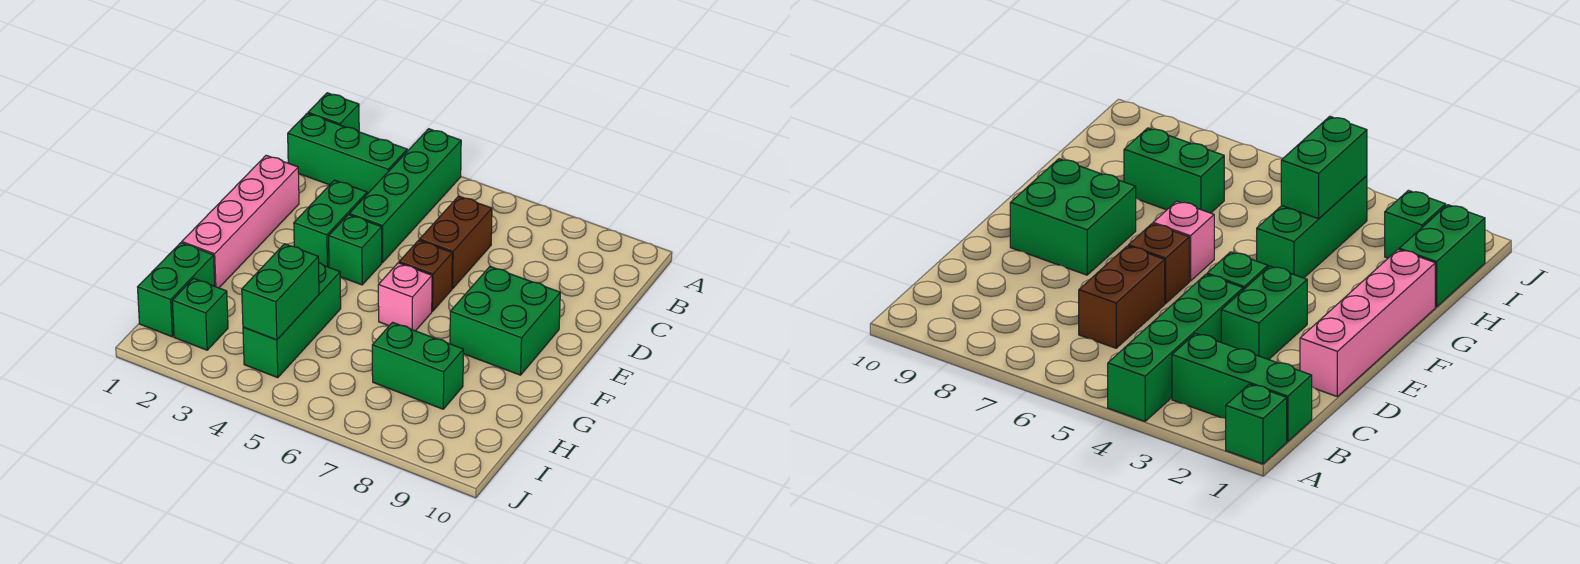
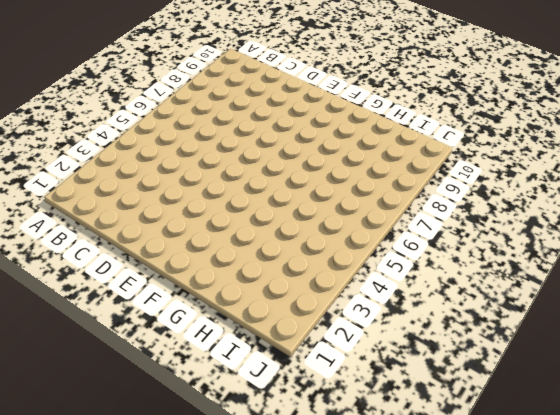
none -> green 1x1 brick [308,93,359,132]
none -> green 1x4 brick [349,129,461,263]
none -> green 1x3 brick [288,113,407,194]

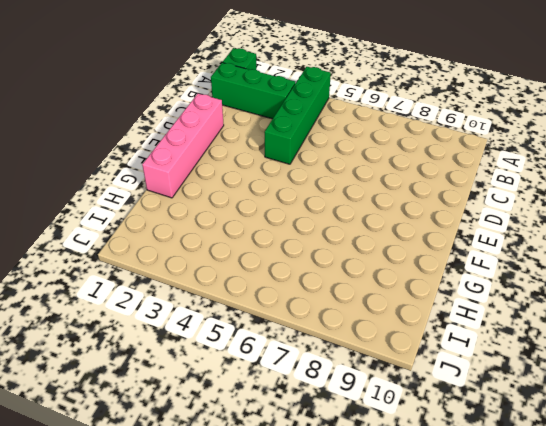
none -> brown 1x2 brick [419,196,492,288]
none -> green 1x2 brick [294,180,367,267]
none -> green 1x1 brick [329,215,382,285]

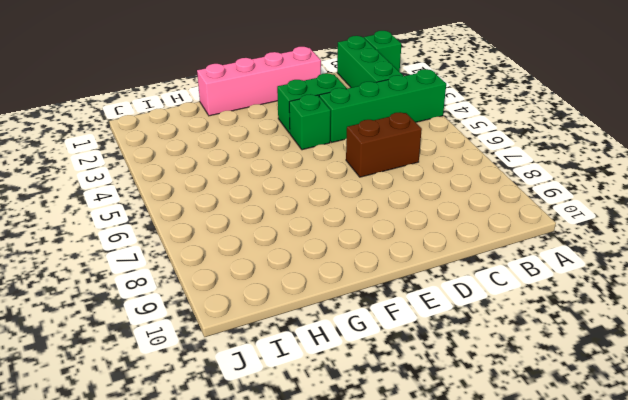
none -> brown 1x1 brick [399,240,452,311]
none -> green 2x2 brick [450,267,560,375]
none -> pink 1x1 brick [378,263,432,331]

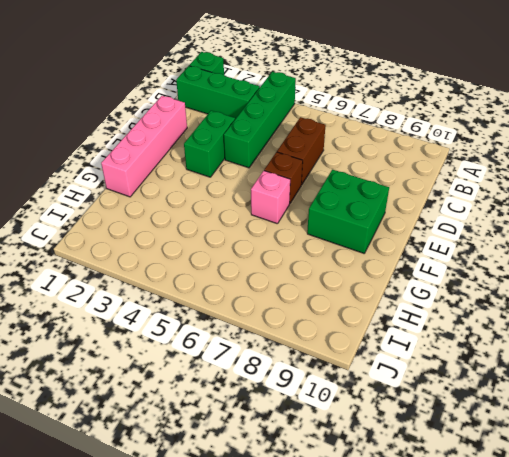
none -> green 1x1 brick [329,215,382,285]
none -> green 1x3 brick [243,263,341,378]
none -> green 1x2 brick [138,243,215,337]

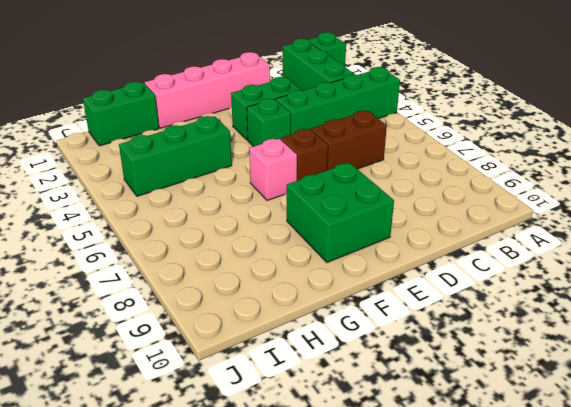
none -> green 1x2 brick [372,322,463,409]
none -> green 1x1 brick [172,278,228,350]
none -> green 1x2 brick [242,244,319,340]

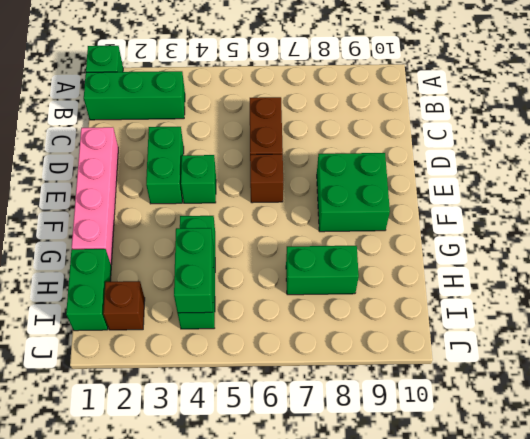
brown 1x1 brick [103,281,145,330] -> green 1x1 brick [172,278,228,350]
none -> green 1x4 brick [349,129,461,263]
none -> pink 1x1 brick [378,263,432,331]

